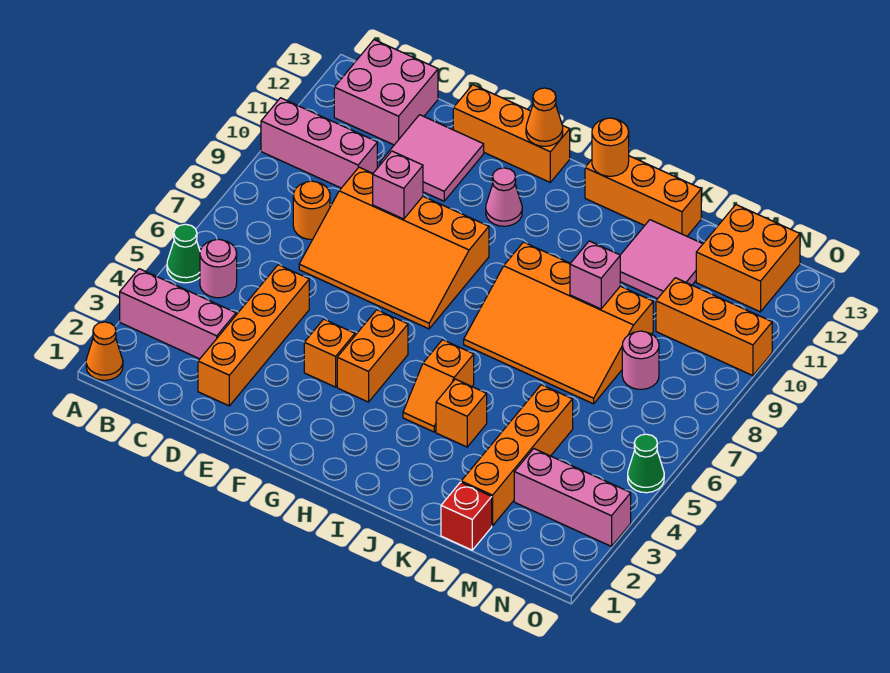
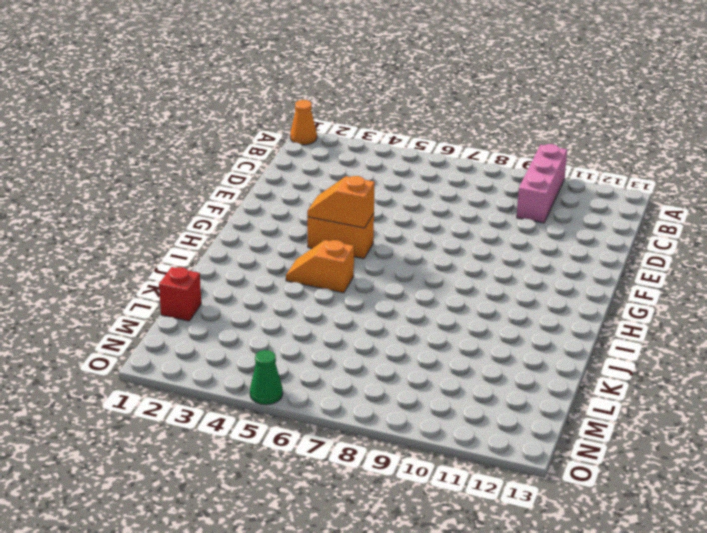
orange 1x2 slope [307,176,375,228] -> none
none -> pink 1x3 brick [120,269,236,359]
none -> green 1x1 cone [167,224,200,283]
none -> pink 1x1 round brick [200,239,237,298]
none -> pink 2x2 brick [334,40,438,145]

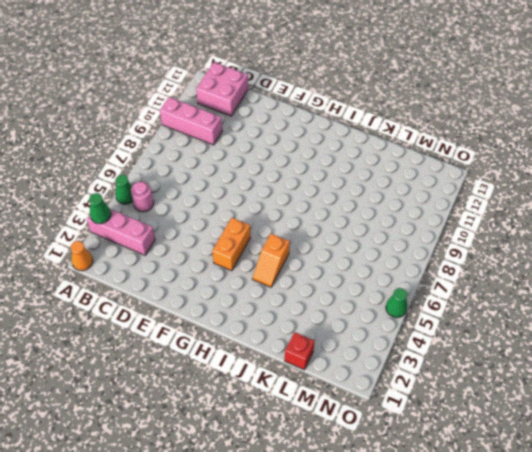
green 1x1 cone [89,193,111,224] -> none
none -> orange 1x1 round brick [293,181,330,239]
none -> orange 1x4 brick [198,265,309,406]
none -> orange 3x4 slope [299,167,489,329]
none -> pink 2x2 tile [380,115,484,201]

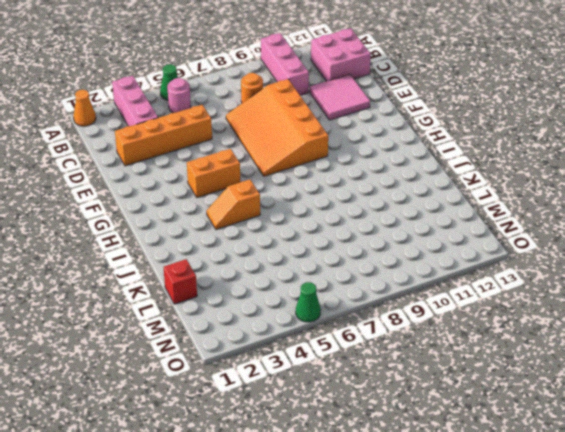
none -> orange 1x3 brick [453,85,570,182]
none -> orange 1x1 brick [304,319,355,387]
none -> pink 1x1 cone [486,168,522,226]
none -> orange 3x4 slope [464,242,653,404]

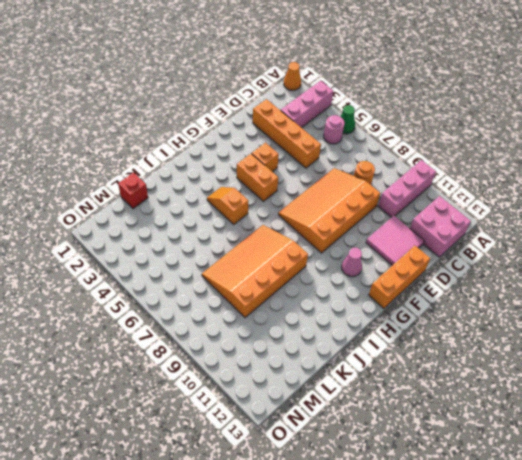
none -> orange 1x3 brick [585,156,701,236]
none -> orange 1x1 brick [436,379,487,447]
none -> pink 2x2 tile [620,220,703,299]
none -> orange 1x4 brick [461,385,573,526]

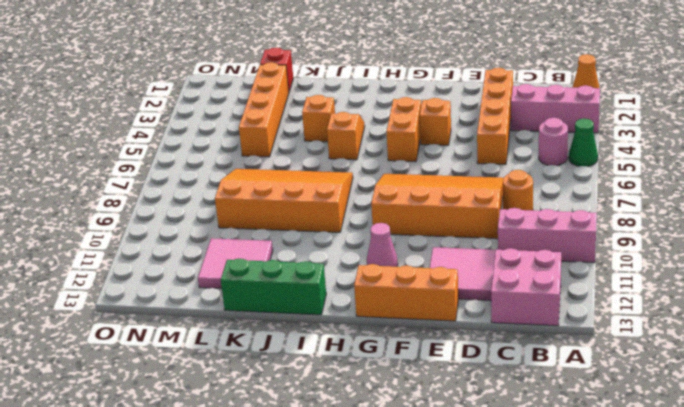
green 1x3 brick [221,259,326,315] -> orange 1x3 brick [585,156,701,236]
none -> pink 1x3 brick [514,449,631,546]
none -> pink 1x1 round brick [622,331,659,389]
none -> orange 1x3 brick [656,278,772,376]
none -> orange 2x2 brick [696,205,800,312]

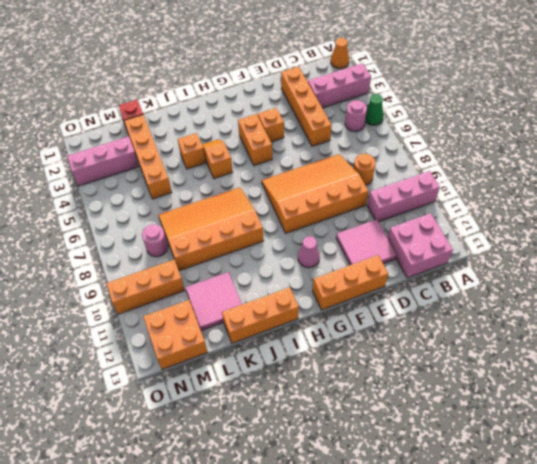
none -> green 1x1 cone [628,434,664,493]
none -> pink 1x1 brick [373,151,423,219]
none -> orange 1x1 cone [526,88,563,146]
none -> orange 1x1 round brick [592,118,629,176]

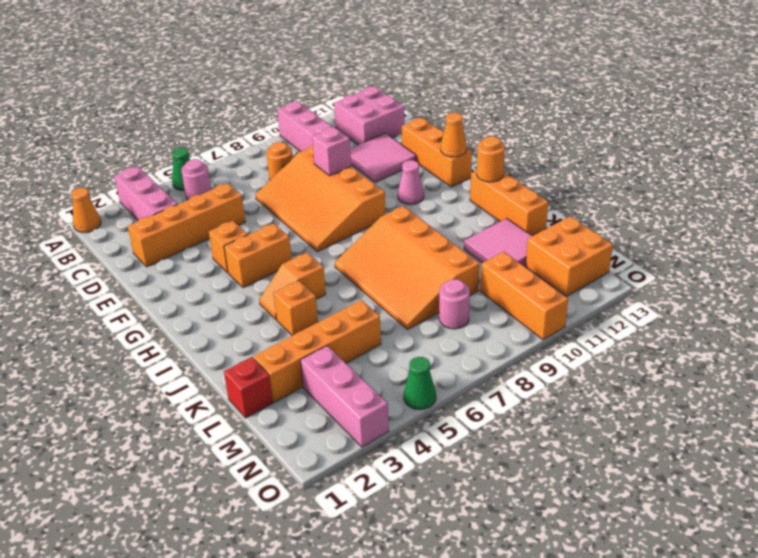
none -> pink 1x1 brick [570,241,620,309]

